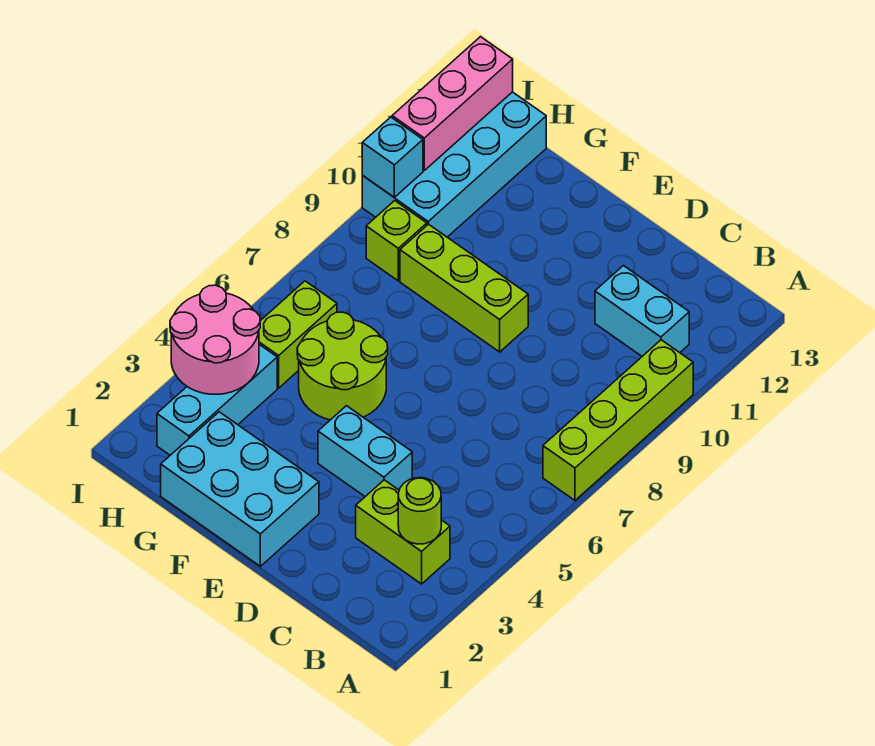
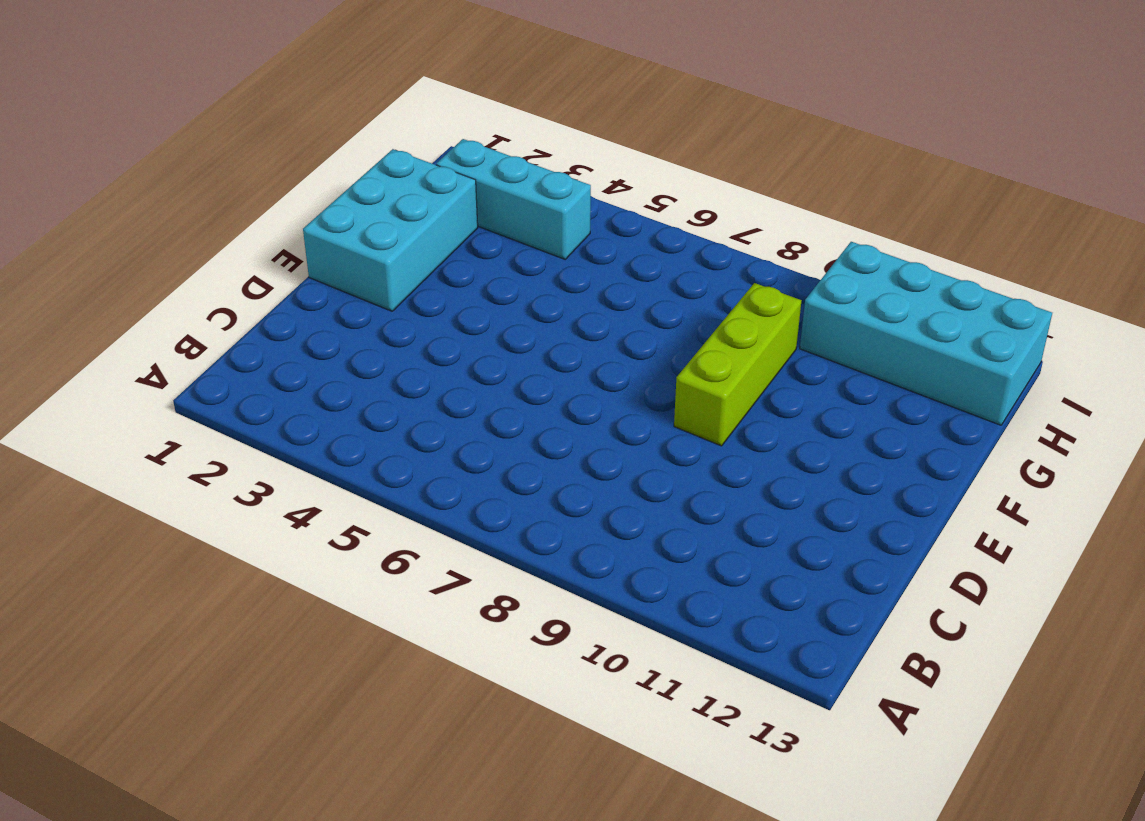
none -> lime 1x4 brick [543,340,693,500]
none -> lime 1x2 brick [356,480,450,584]
none -> cyan 1x2 brick [595,266,689,356]

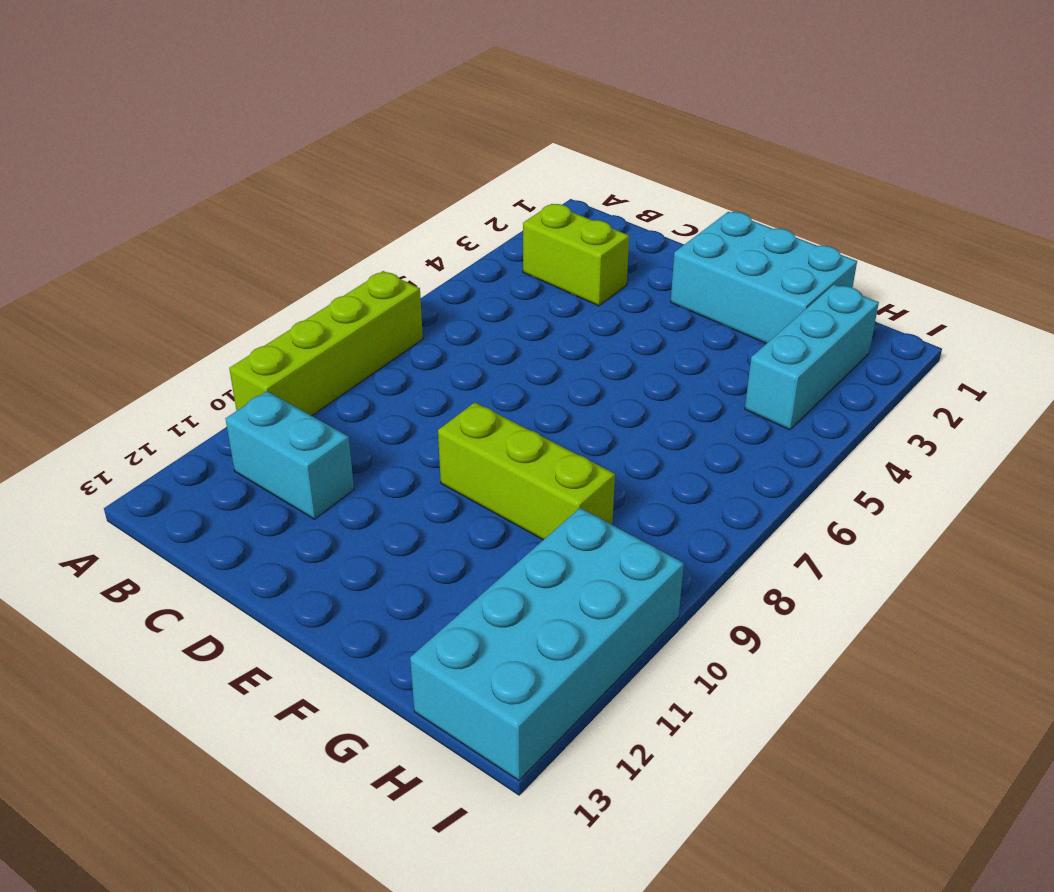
none -> cyan 1x2 brick [318,406,412,497]
none -> lime 2x2 round brick [297,312,388,420]
none -> lime 1x2 brick [259,281,337,388]

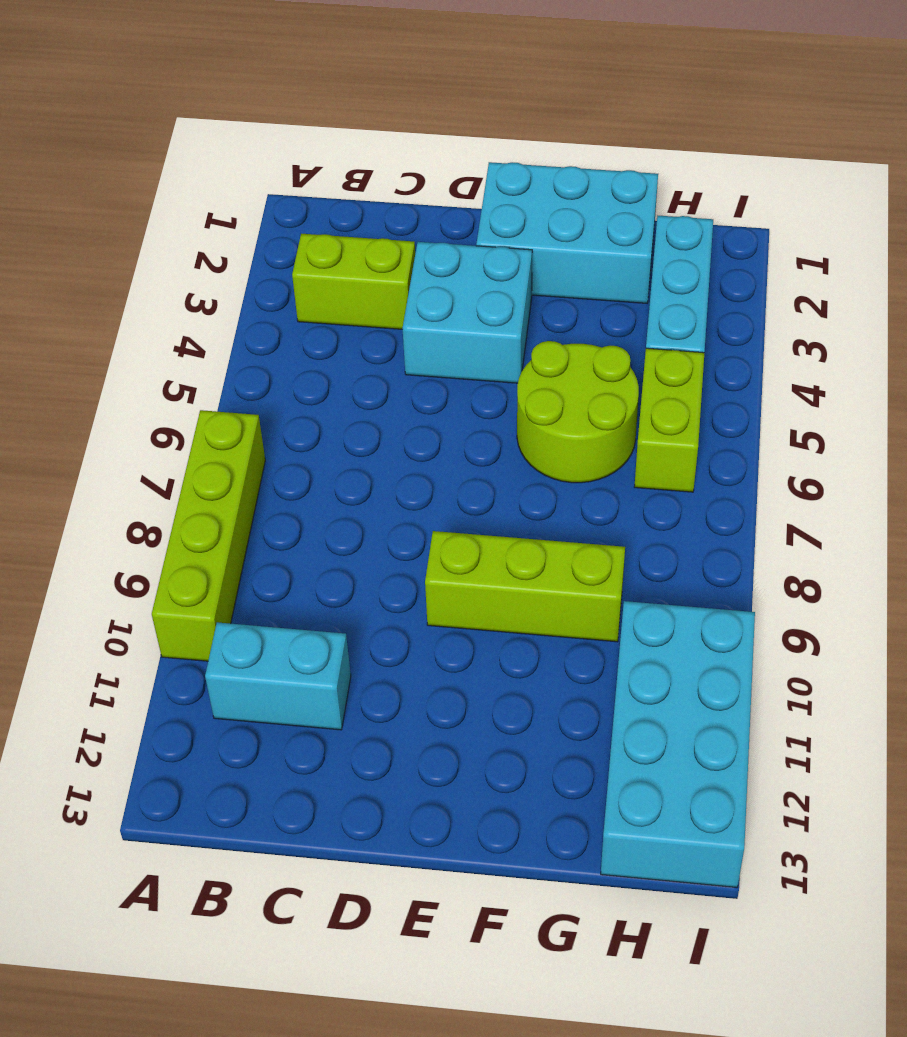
cyan 2x2 brick [402,242,532,383] -> cyan 1x2 brick [318,406,412,497]
none -> lime 1x1 brick [366,201,427,281]
none -> lime 1x1 round brick [398,478,441,544]
none -> pink 2x2 round brick [170,285,260,394]

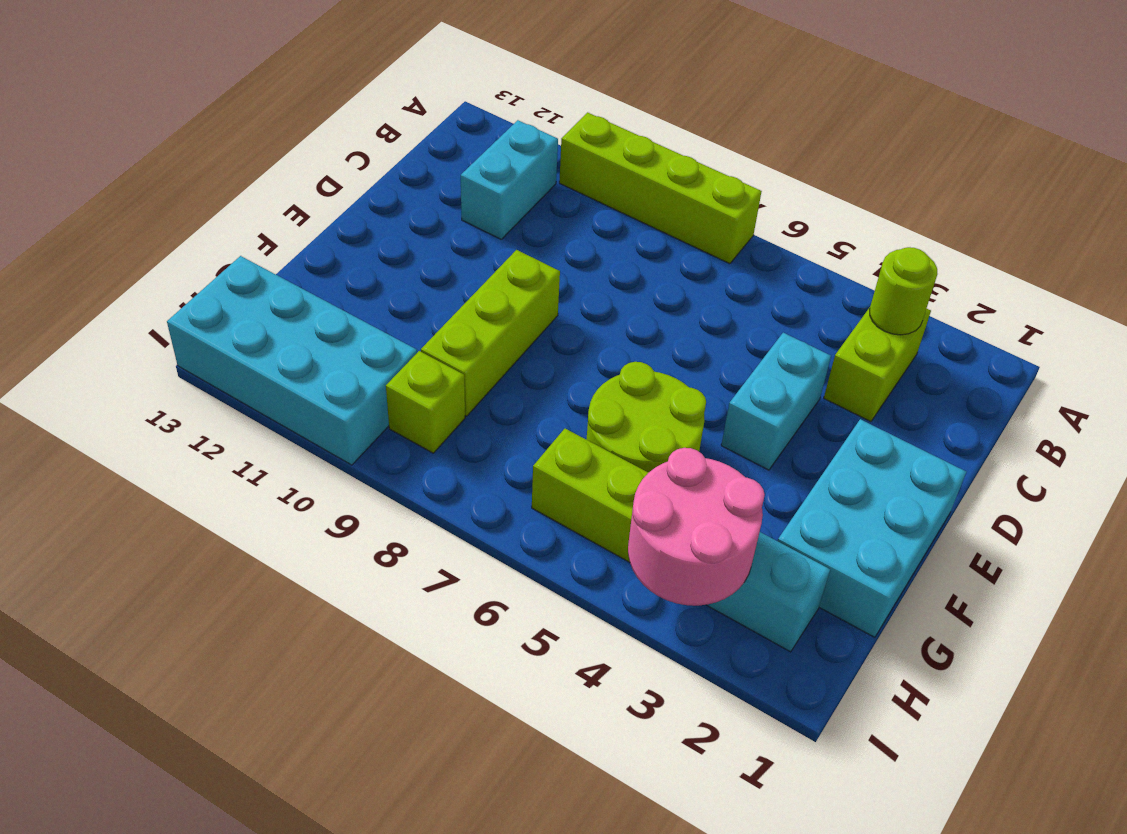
none -> cyan 1x1 brick [362,117,423,197]
none -> pink 1x3 brick [392,37,513,170]

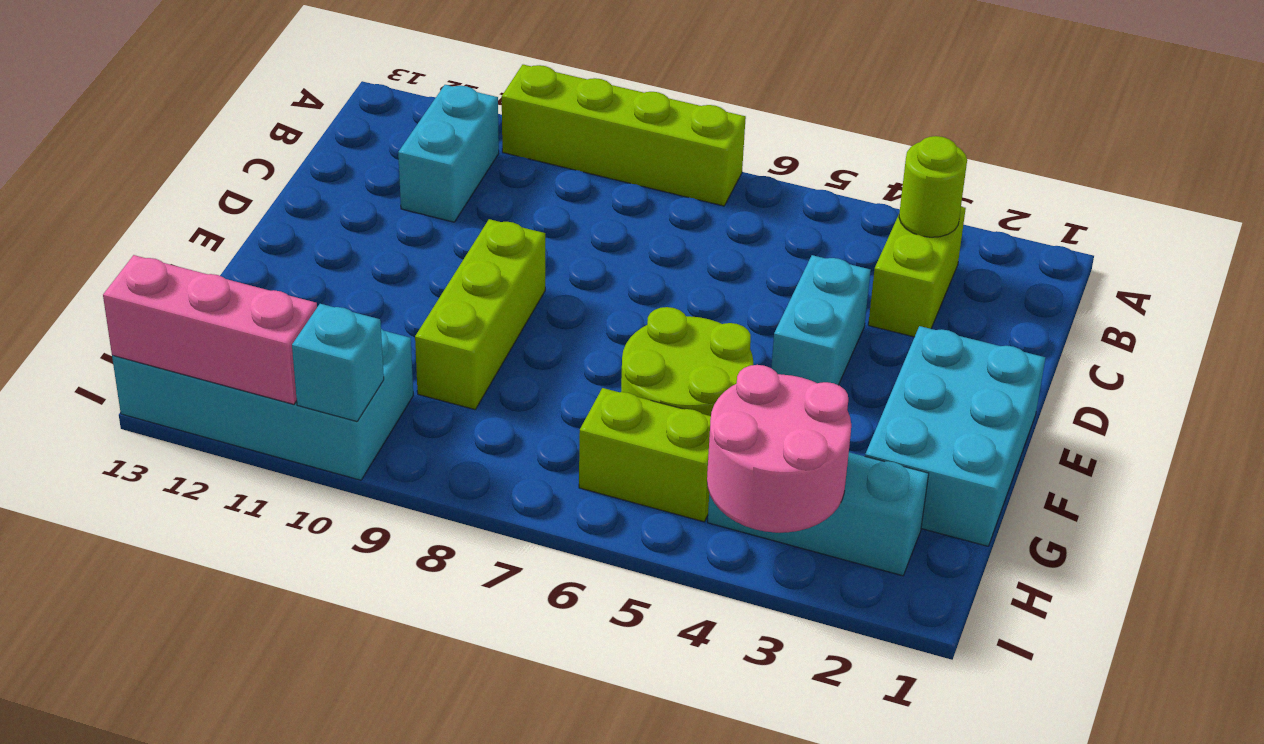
none -> lime 1x1 brick [366,201,427,281]

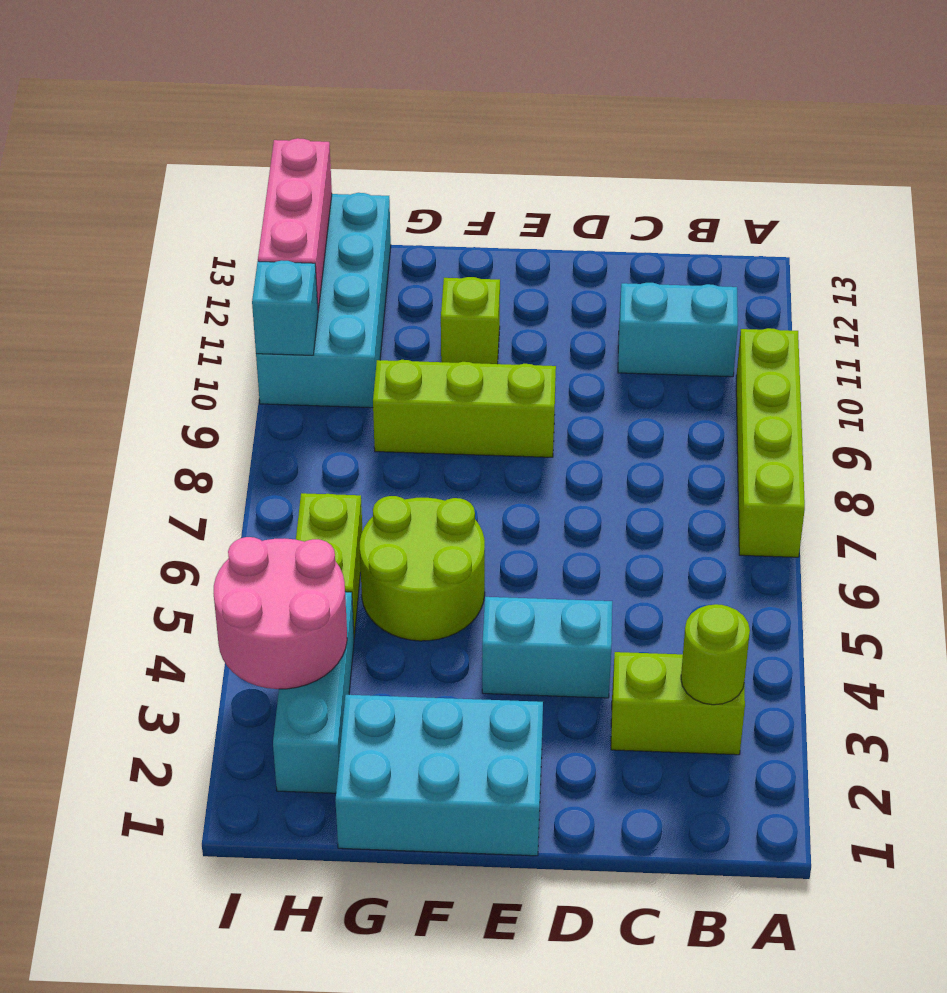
lime 1x1 brick [441,277,500,364] -> lime 1x1 brick moved to [366,201,427,281]

